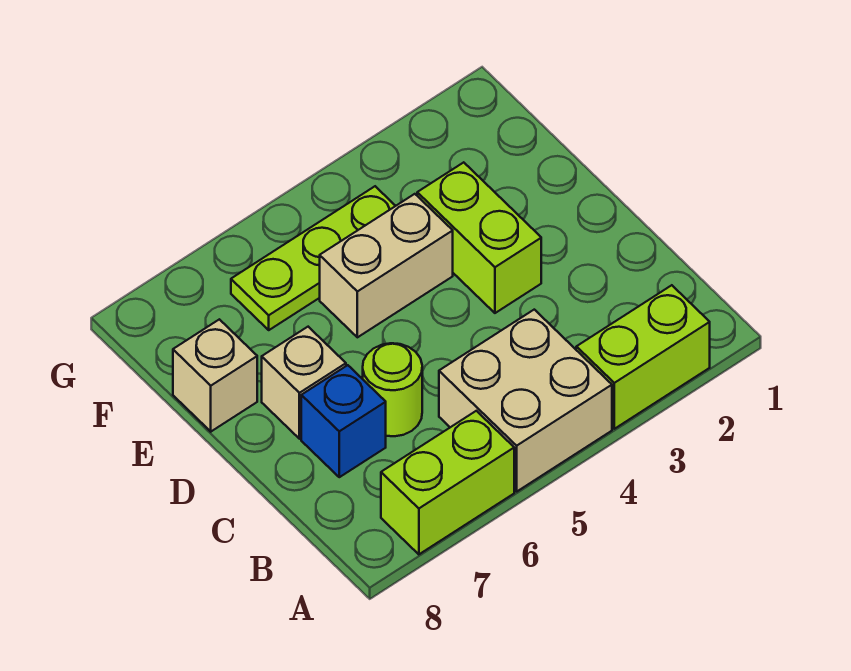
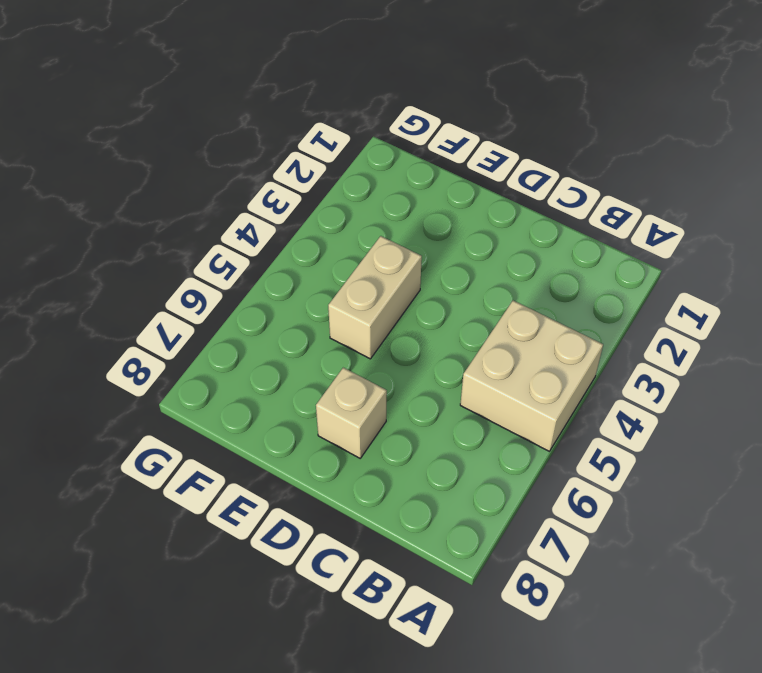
none -> lime 1x2 brick [576,285,710,429]
none -> lime 1x2 brick [381,411,514,554]

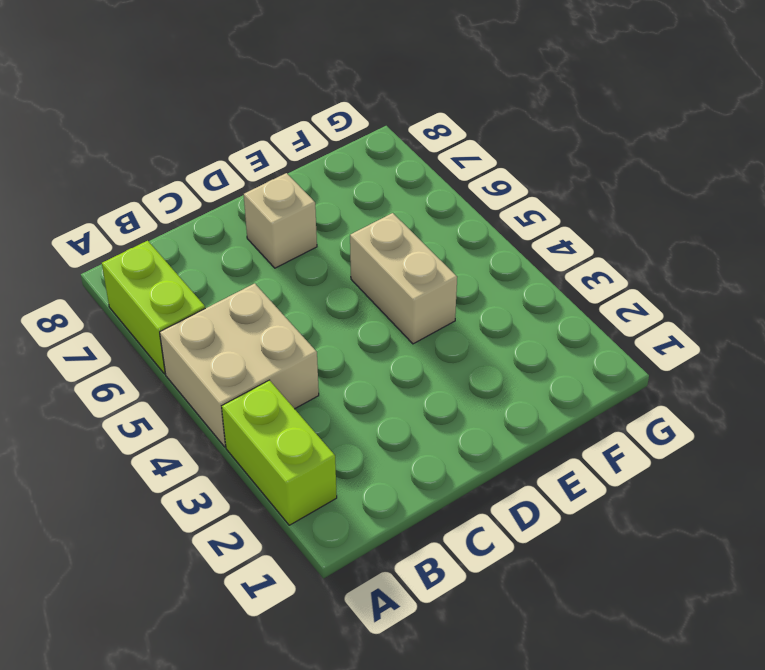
none -> lime 1x1 round brick [363,343,422,436]
none -> blue 1x1 brick [301,365,386,477]

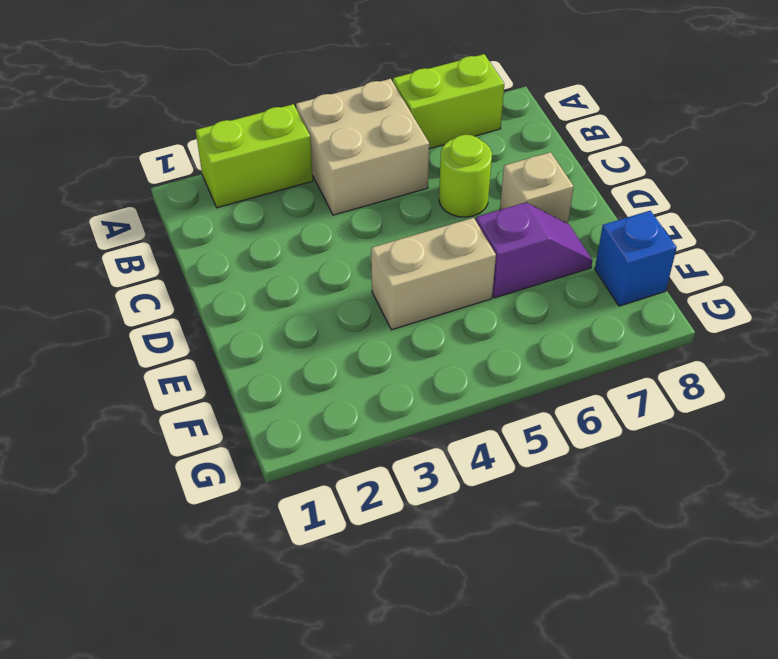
purple 1x2 slope [476,202,593,298] -> none
blue 1x1 brick [595,211,677,306] -> blue 1x1 brick moved to [301,365,386,477]
none -> lime 1x2 brick [417,162,541,313]
none -> tan 1x1 brick [173,319,257,432]

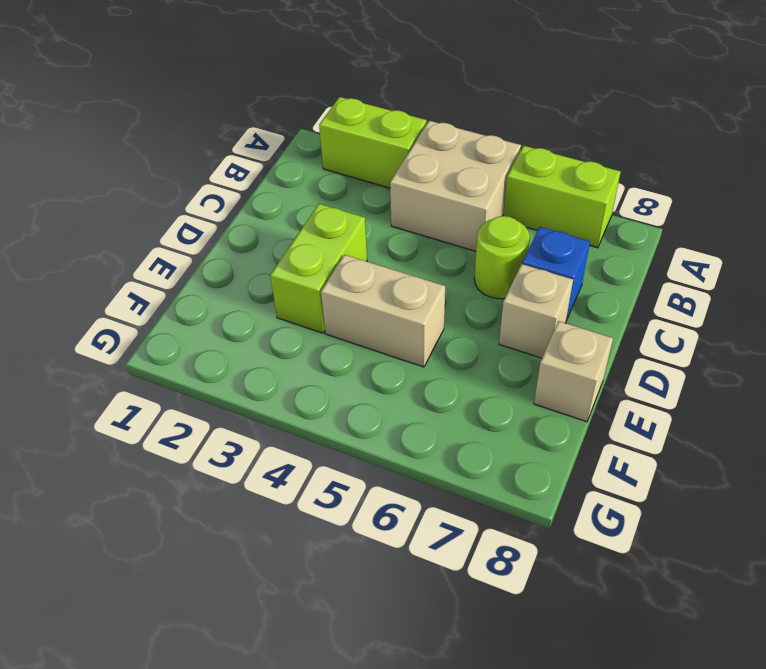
none -> lime 1x3 plate [231,186,395,330]

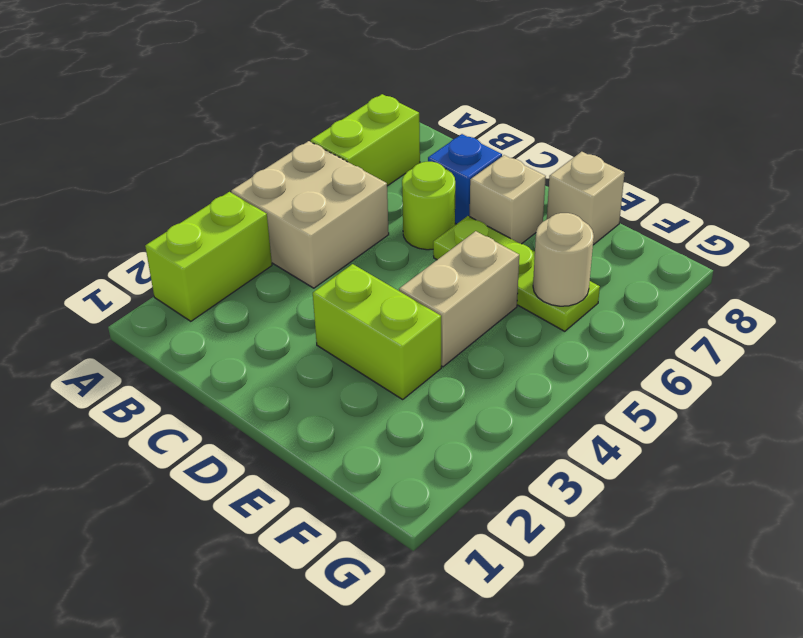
lime 1x3 plate [433,216,600,331] -> lime 1x3 plate turned to [231,186,395,330]
tan 1x1 round brick [533,213,594,306] -> none

